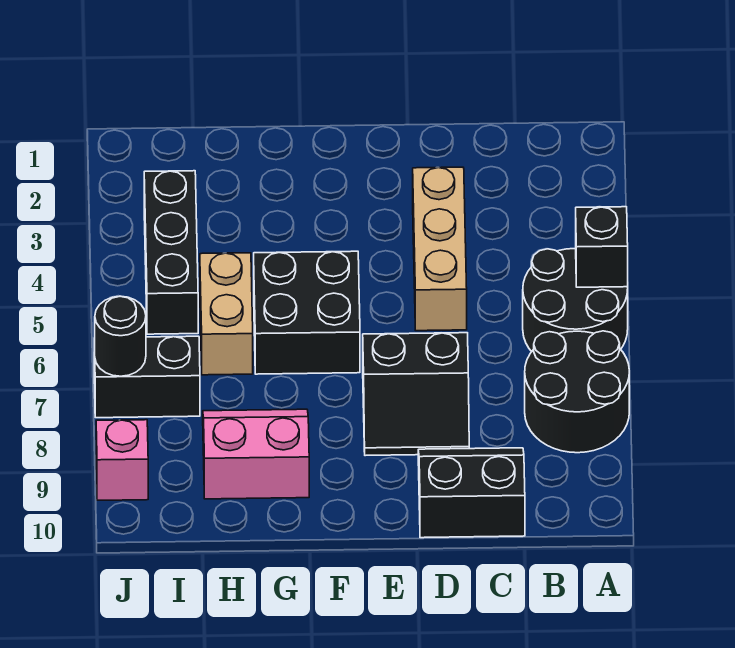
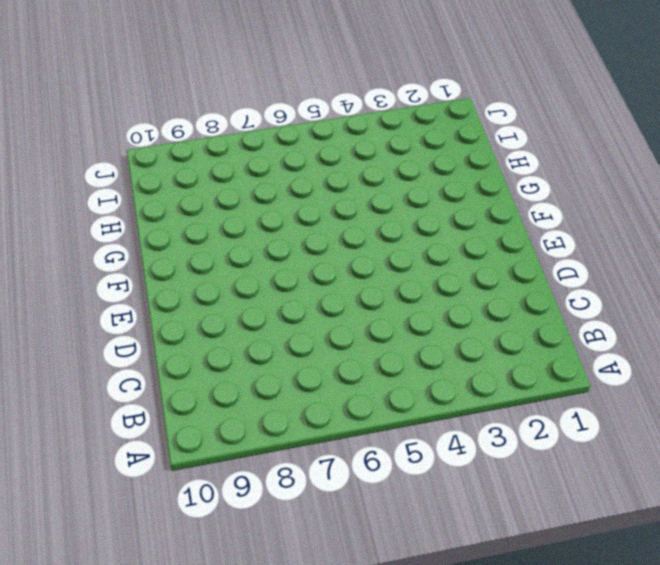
none -> black 2x2 round brick [523,249,628,352]
none -> black 2x2 round brick [525,331,629,453]
none -> black 2x2 slope [418,448,525,538]

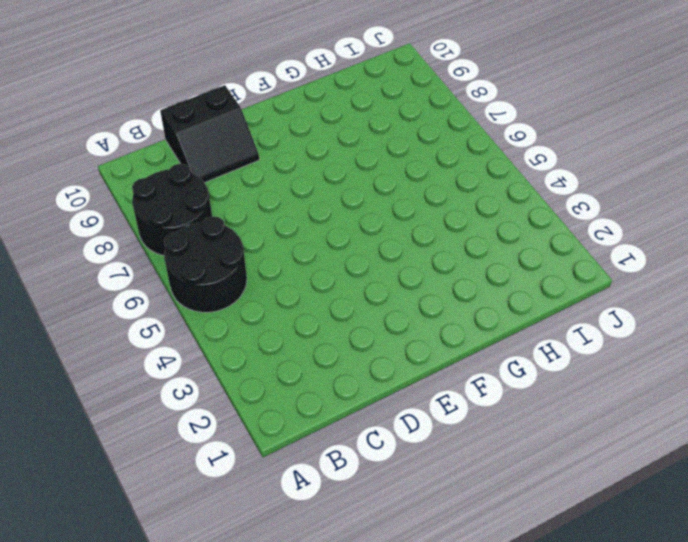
none -> tan 1x3 brick [413,167,467,331]
none -> black 2x2 slope [363,333,469,456]
none -> black 2x2 brick [254,251,360,374]

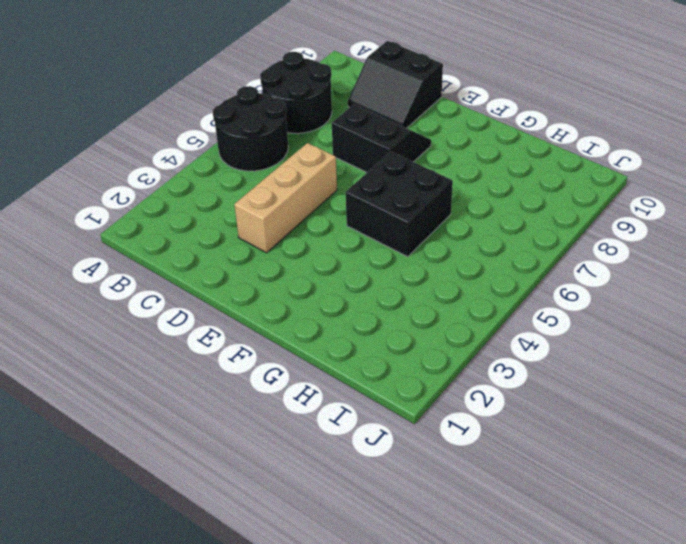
none -> pink 2x2 slope [203,409,309,499]
none -> tan 1x2 brick [200,253,253,375]
none -> black 1x3 brick [144,171,198,334]

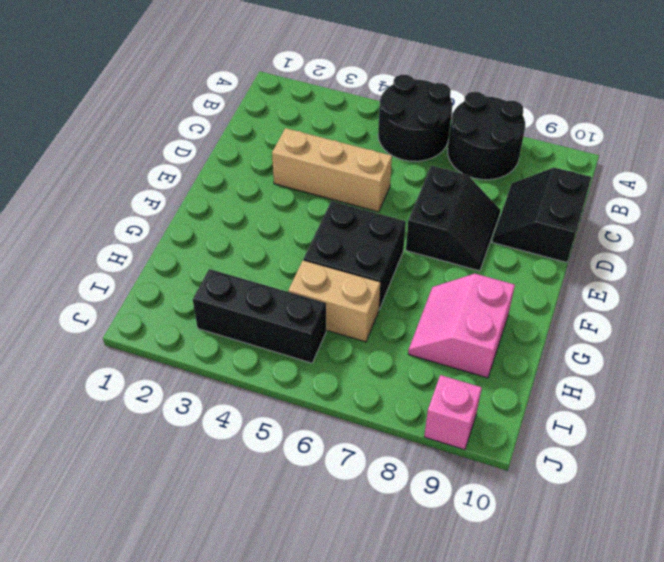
none -> black 1x2 brick [94,336,200,418]
none -> black 1x1 brick [576,207,628,287]
none -> black 1x1 round brick [95,296,146,376]

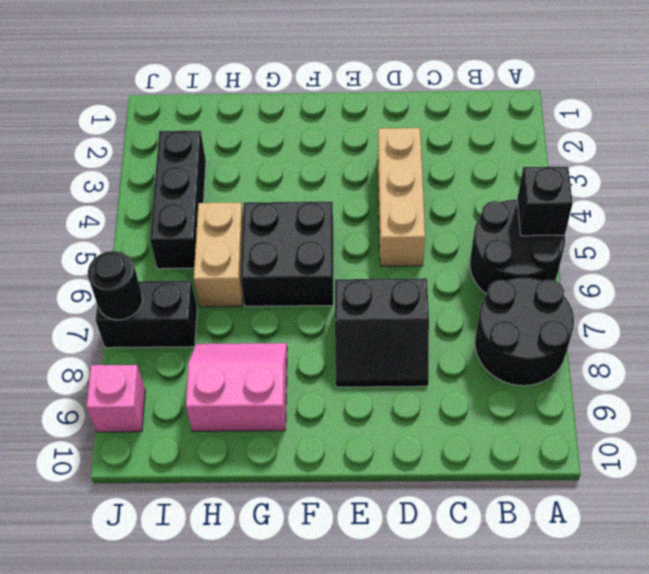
none -> black 2x2 slope [418,448,525,538]

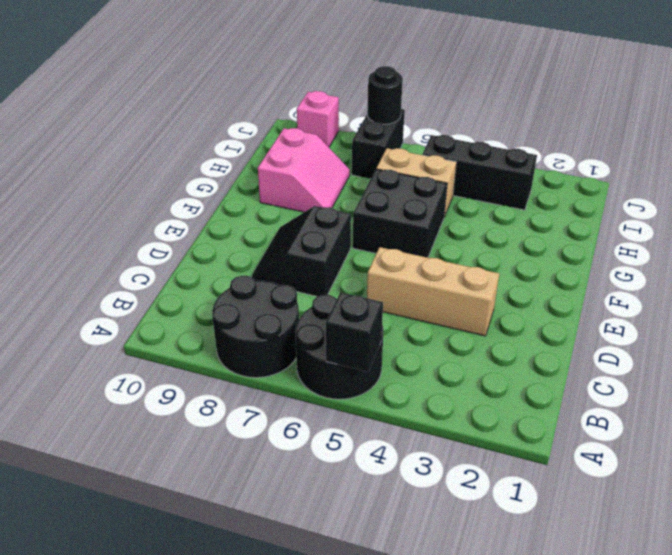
none -> black 2x2 slope [418,448,525,538]

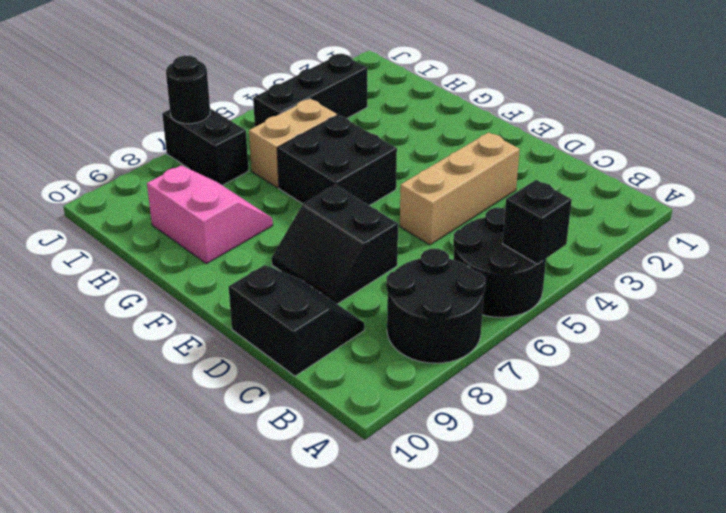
none -> pink 1x1 brick [96,420,148,500]

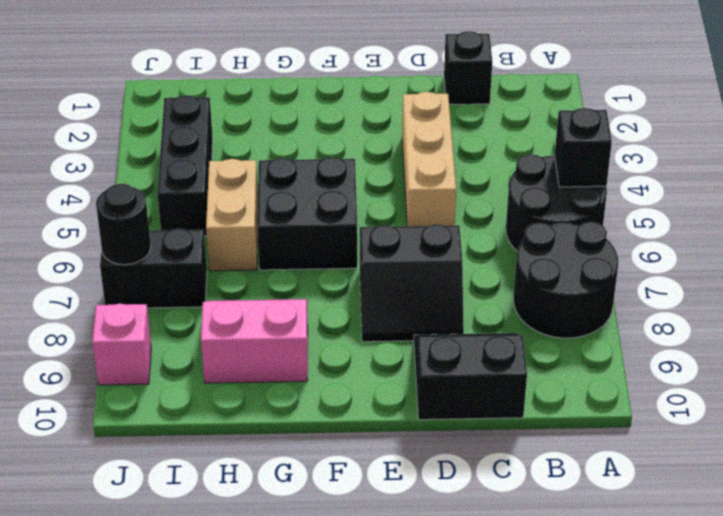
black 1x1 brick [444,31,492,104] -> none

